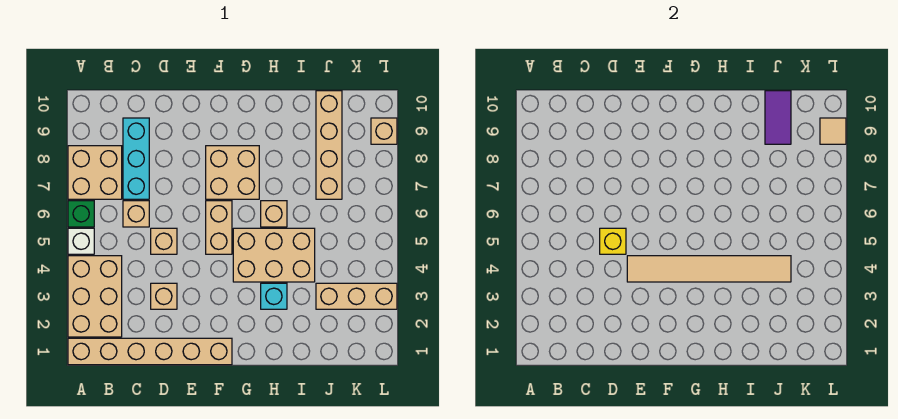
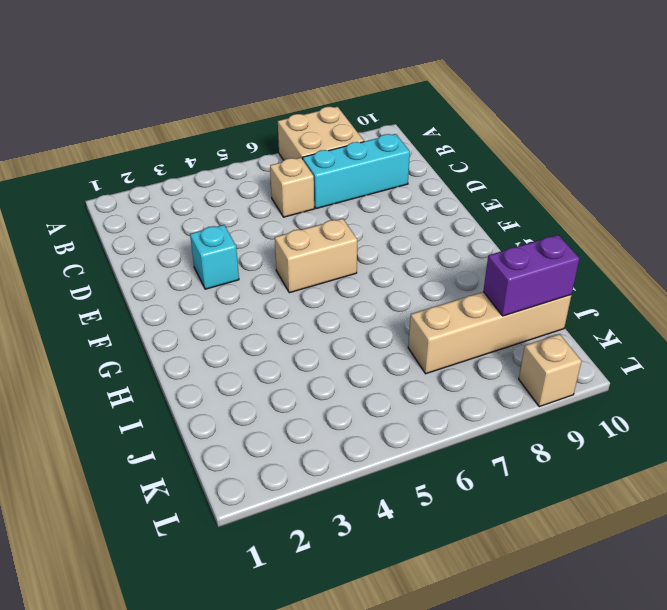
cyan 1x1 brick [190,225,239,289] -> cyan 1x1 brick moved to [261,283,287,309]
purple 1x2 brick [483,235,579,316] -> purple 1x2 tile [765,91,791,144]
none -> tan 1x6 brick [68,338,232,365]
none -> tan 2x3 brick [68,256,122,337]
none -> white 1x1 brick [68,228,94,254]

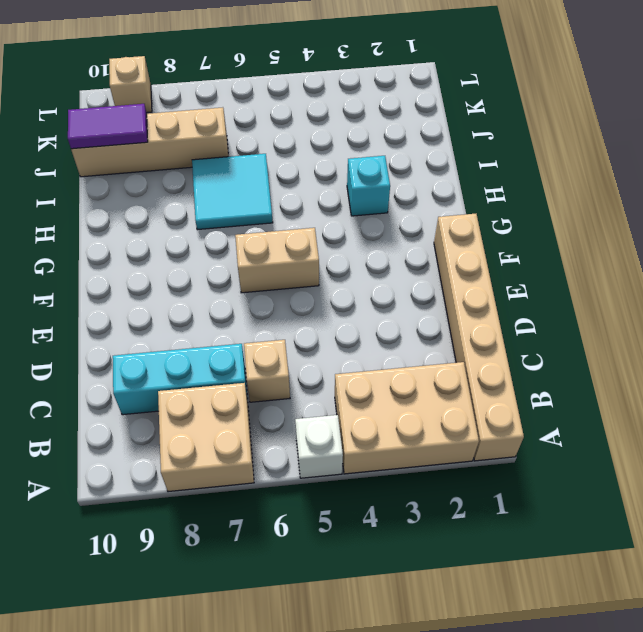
cyan 2x2 tile [192,154,273,230] -> tan 1x1 brick [261,201,287,227]
none -> green 1x1 brick [68,201,94,227]
none -> tan 1x1 brick [151,283,177,309]
none -> tan 1x1 brick [151,228,177,254]

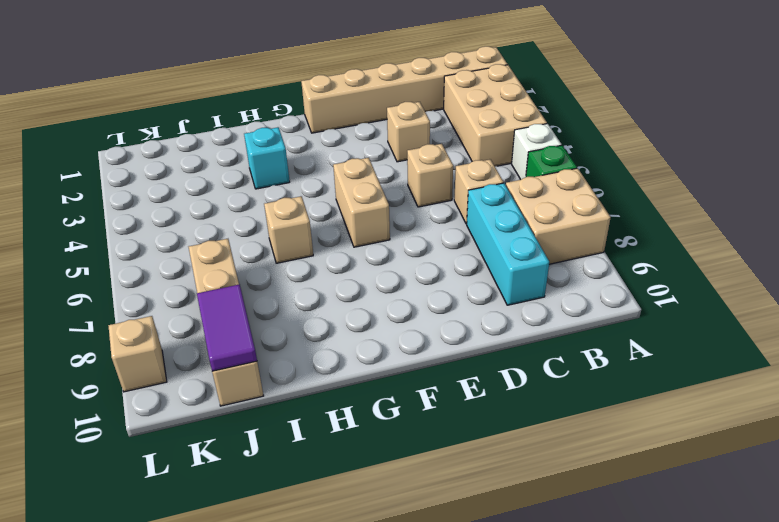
none -> tan 2x2 brick [206,146,259,199]
none -> tan 2x3 brick [233,228,315,282]
none -> tan 1x3 brick [316,283,397,309]

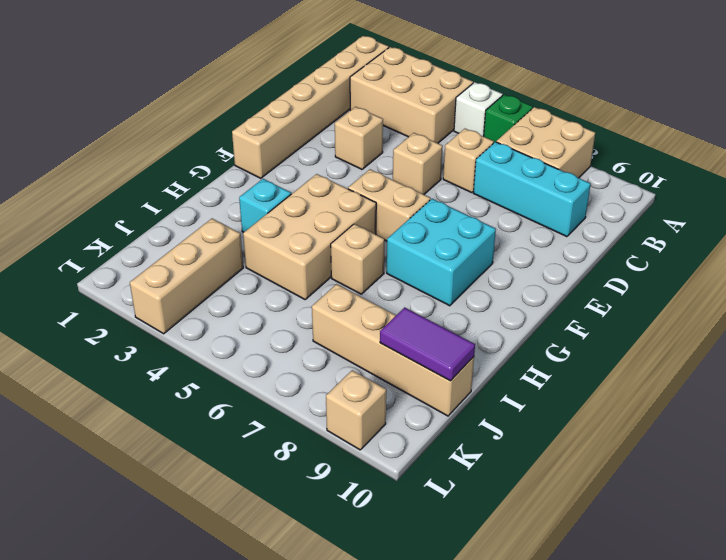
cyan 2x2 brick [387,199,496,306] -> tan 2x2 brick [206,146,259,199]
none -> yellow 1x1 brick [600,228,626,254]
none -> tan 1x6 tile [627,256,791,282]
none -> tan 1x1 tile [820,118,846,144]

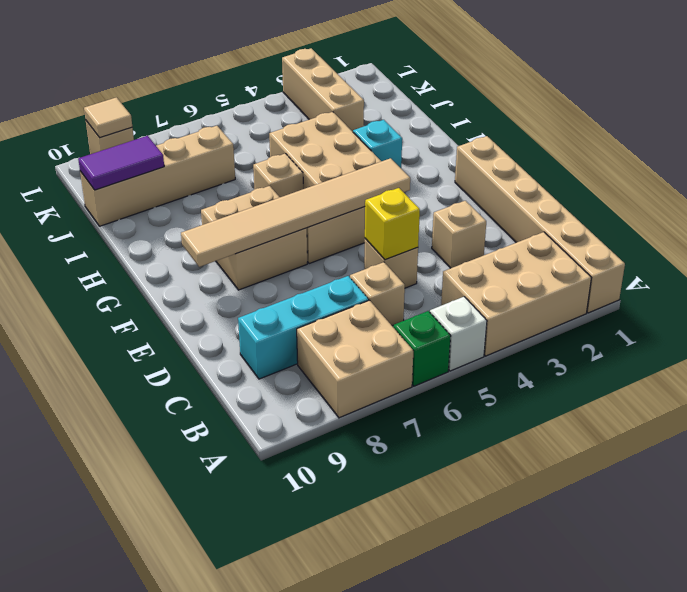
tan 1x6 tile [181,158,410,267] -> tan 1x6 tile turned to [627,256,791,282]

